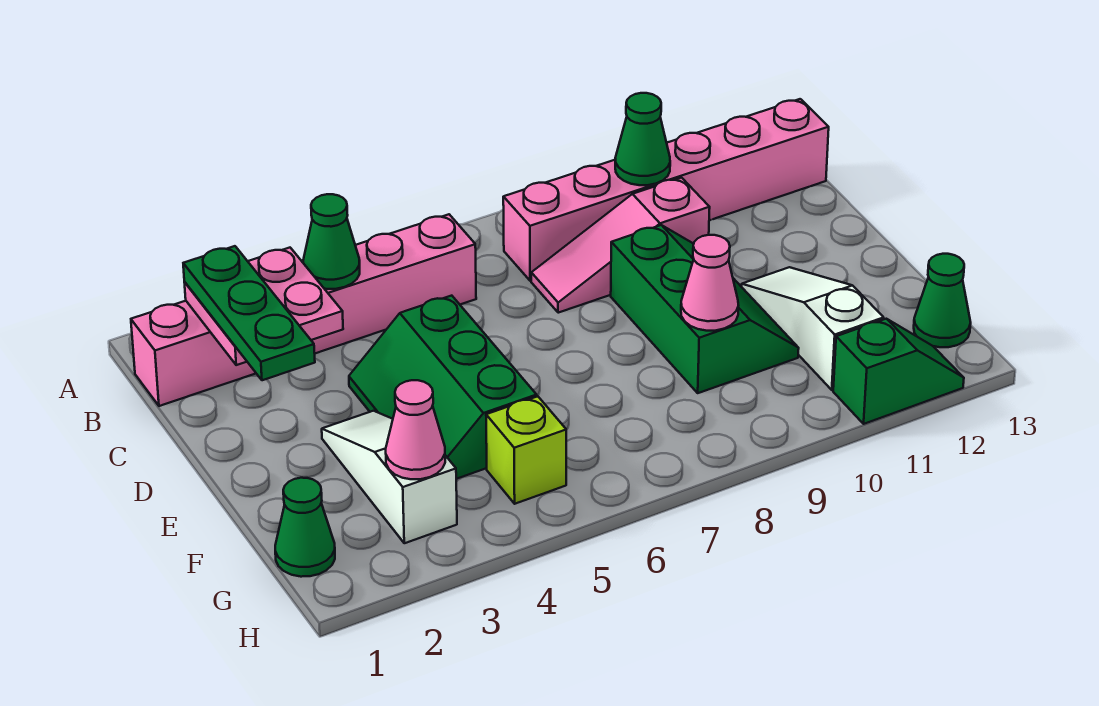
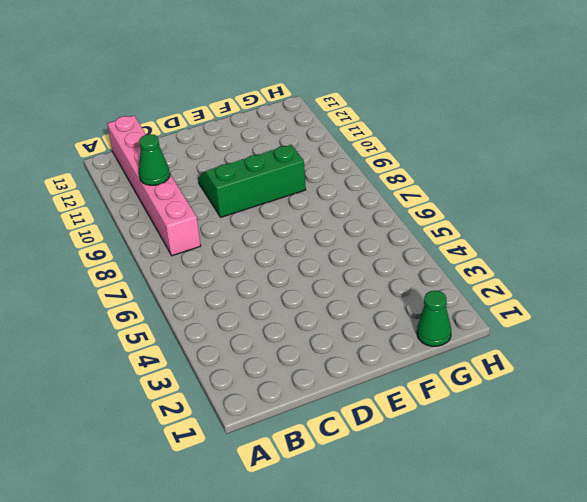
none -> pink 1x6 brick [131,214,476,406]
none -> pink 1x3 slope [531,178,710,313]
none -> green 2x3 slope [349,296,537,479]

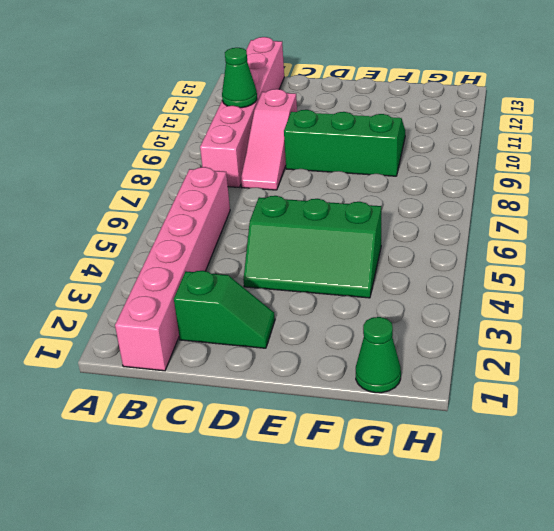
green 1x2 slope [174,271,275,348] -> green 1x2 slope turned to [833,319,964,424]
none -> white 1x3 slope [322,411,457,543]
none -> white 1x3 slope [742,267,884,390]
none -> lime 1x1 brick [486,396,566,504]

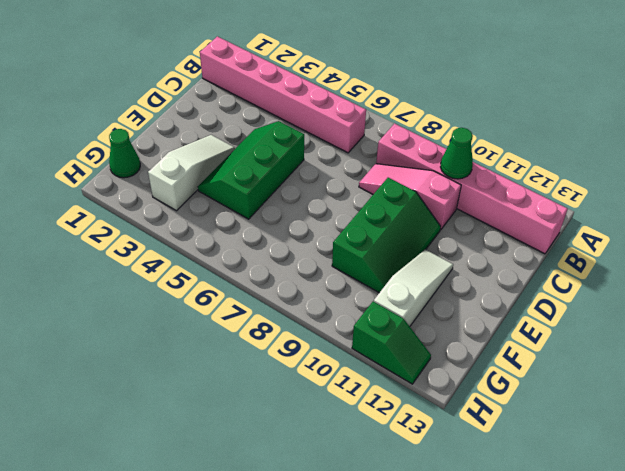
none -> lime 1x1 brick [486,396,566,504]
none -> green 1x1 cone [914,254,971,347]
none -> pink 2x2 plate [184,248,343,365]

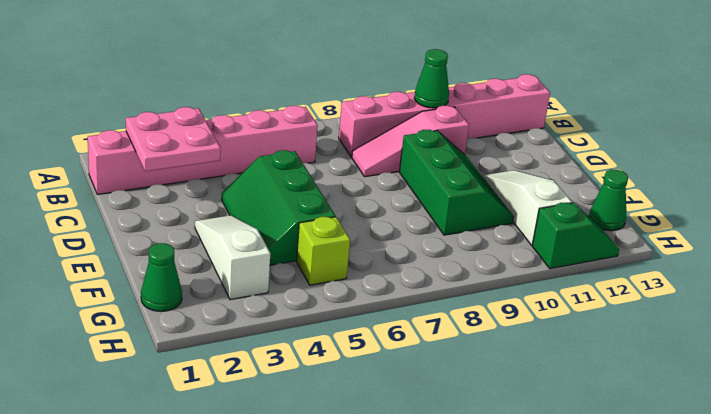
none -> green 1x1 cone [303,194,360,289]
none -> pink 1x1 cone [681,235,739,331]
none -> pink 1x1 cone [386,380,445,479]

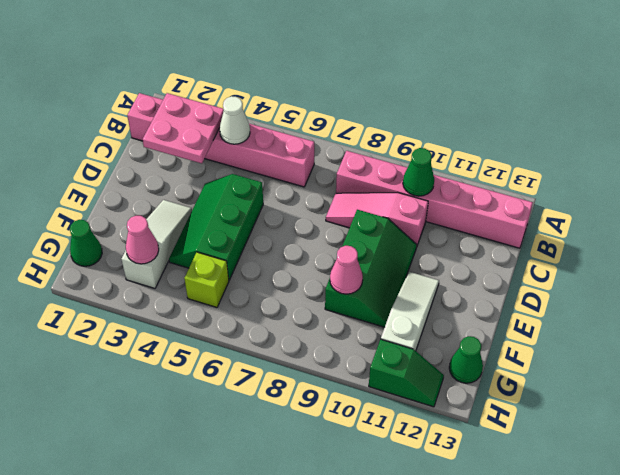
white 1x1 cone [220,96,250,144] -> green 1x1 cone [303,194,360,289]
none -> green 1x3 plate [183,246,315,380]

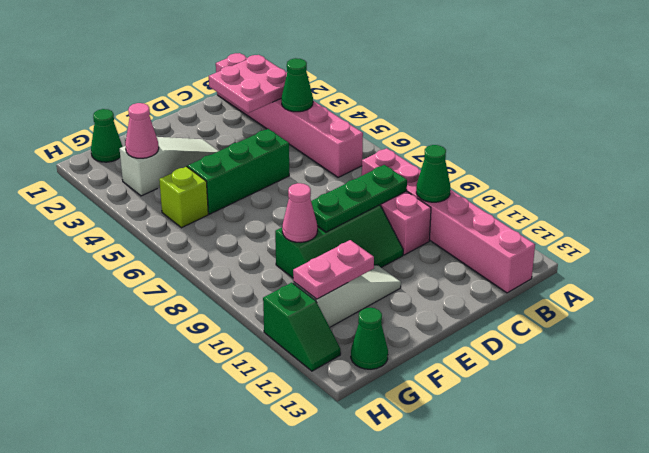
green 1x3 plate [311,165,407,232] -> green 1x3 plate moved to [183,246,315,380]
pink 1x2 plate [293,240,374,299] -> none

